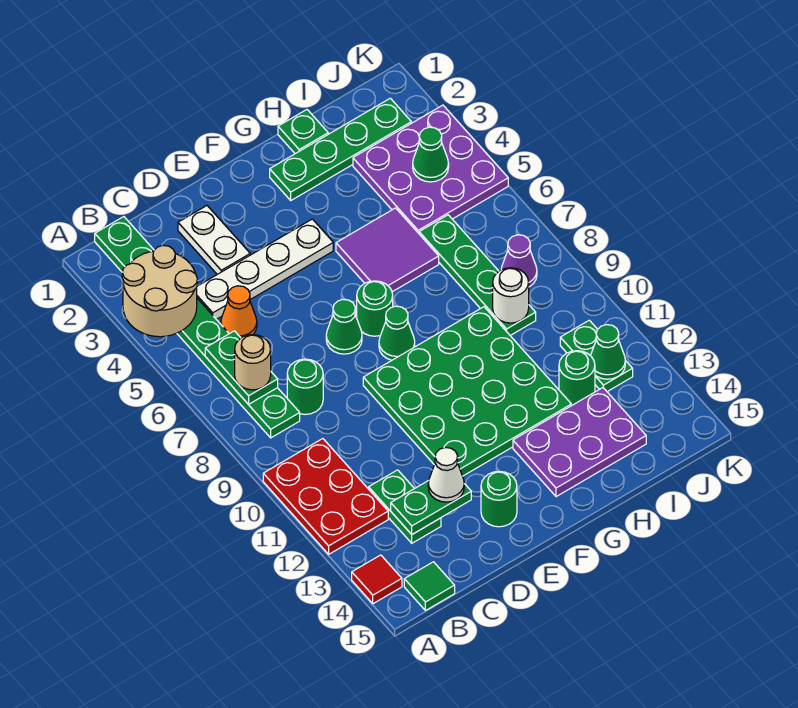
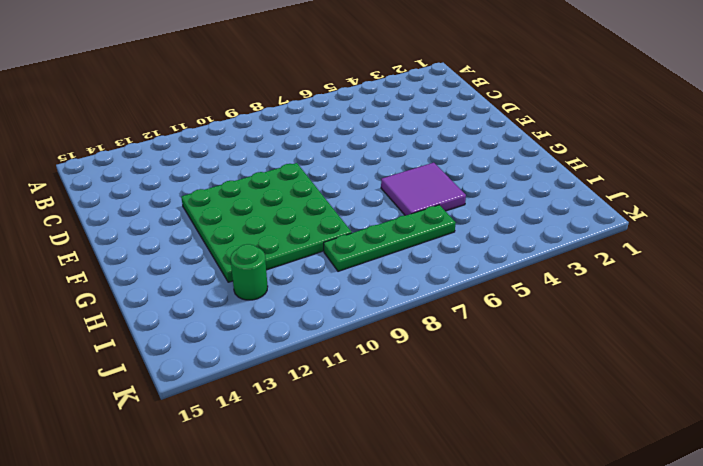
none -> red 2x3 plate [263,439,388,554]
none -> red 1x1 tile [352,555,402,604]
none -> green 1x8 plate [95,217,300,438]
none -> green 1x1 tile [404,562,455,611]

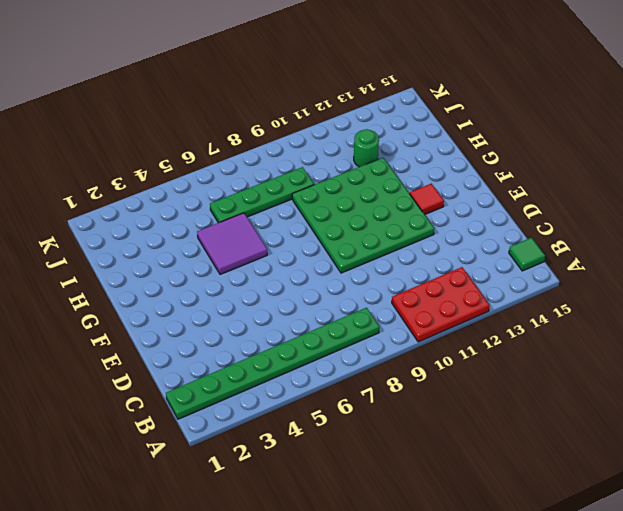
red 1x1 tile [410,184,444,215] -> red 1x1 tile moved to [352,555,402,604]
none -> white 1x4 plate [197,219,333,319]
none -> orange 1x1 cone [221,286,257,338]
none -> green 1x1 round brick [287,359,323,414]
none -> green 1x2 plate [369,470,441,543]

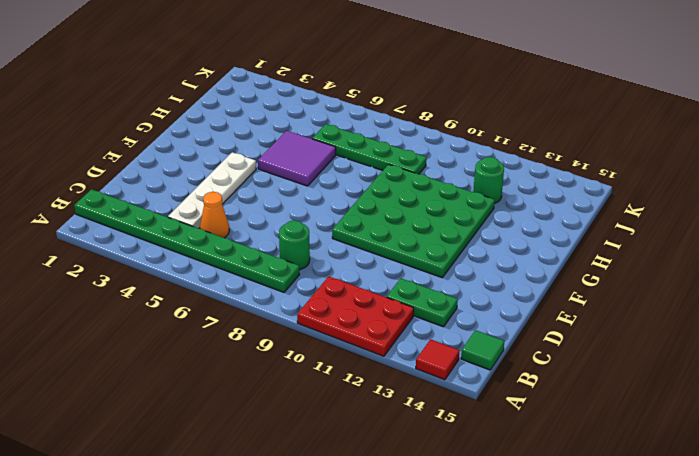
none -> white 1x2 plate [178,206,250,274]
none -> green 1x1 cone [326,299,362,354]
none -> green 1x1 round brick [481,471,517,527]
none -> green 1x1 round brick [357,281,393,336]

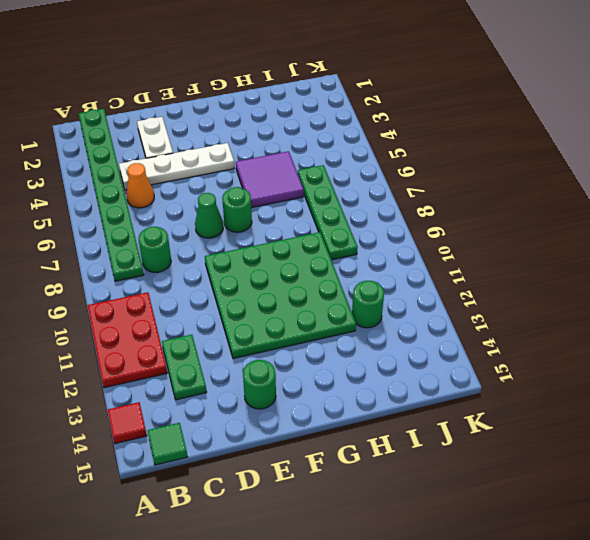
none -> green 1x1 cone [379,306,415,360]
none -> green 1x4 plate [270,98,411,200]
none -> purple 2x3 plate [513,388,646,497]
none -> green 1x1 plate [278,110,328,154]

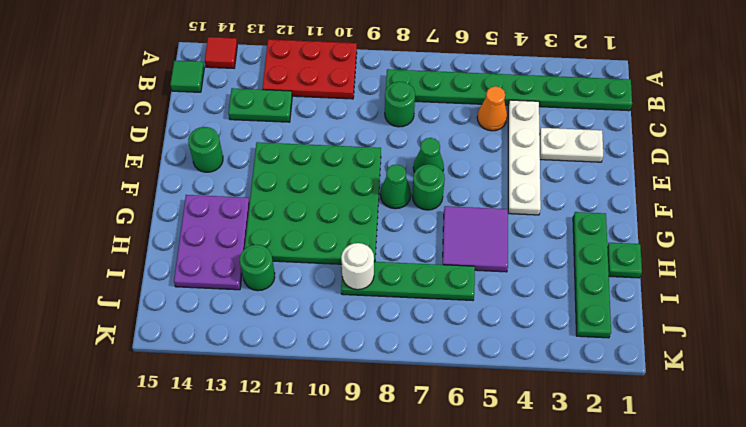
none -> purple 3x3 plate [353,105,508,233]
none -> purple 1x1 cone [501,235,537,287]
none -> green 1x2 plate [560,320,633,392]
none -> tan 2x2 round brick [122,246,197,337]

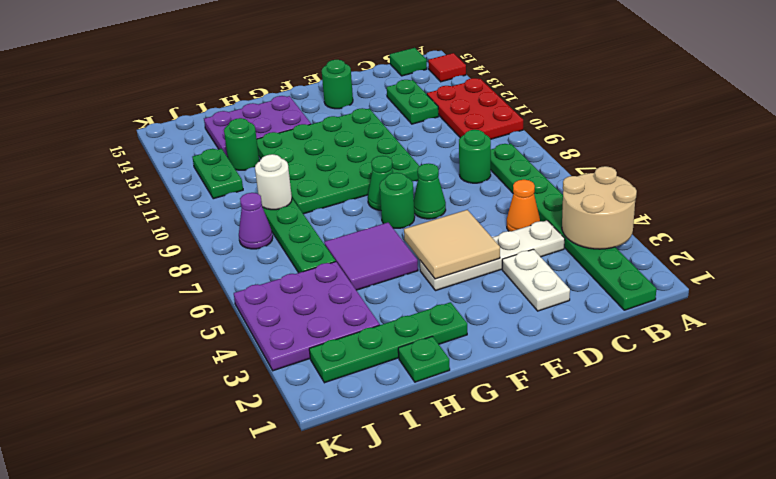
tan 2x2 tile [404,210,500,279] -> none
none -> green 1x2 plate [205,331,278,404]
none -> green 1x2 plate [391,481,471,534]
none -> green 1x1 cone [413,127,449,182]
none -> green 1x1 cone [591,325,625,379]

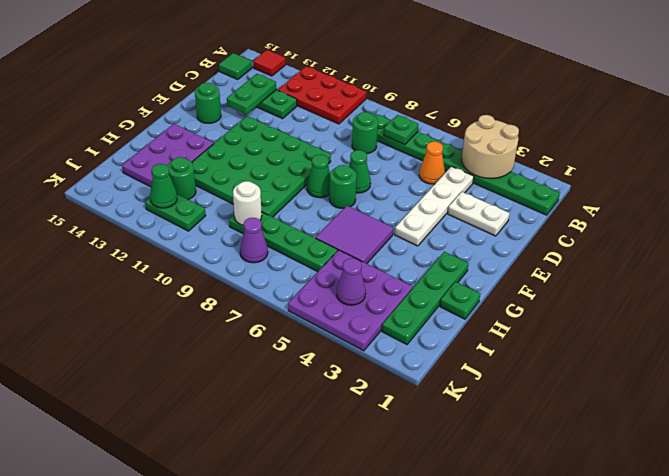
green 1x1 plate [384,115,419,145] -> green 1x2 plate [205,331,278,404]
purple 1x1 cone [337,258,366,305] -> green 1x1 cone [413,127,449,182]
none -> tan 1x1 round brick [235,335,271,390]
none -> white 1x1 cone [428,448,464,502]

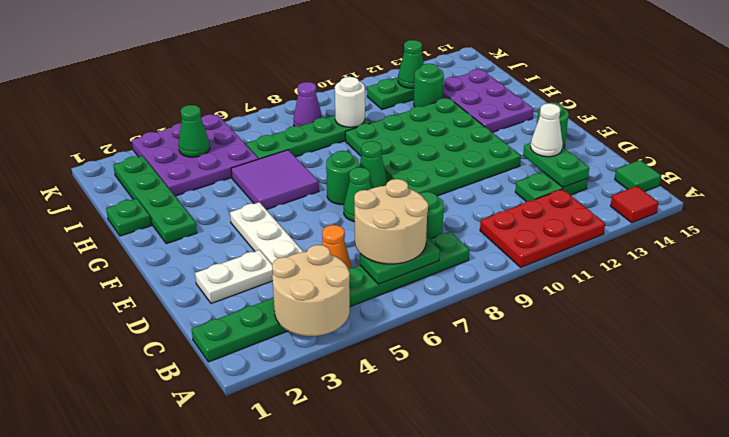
tan 2x2 round brick [354,179,428,264] -> tan 1x1 round brick [235,335,271,390]

